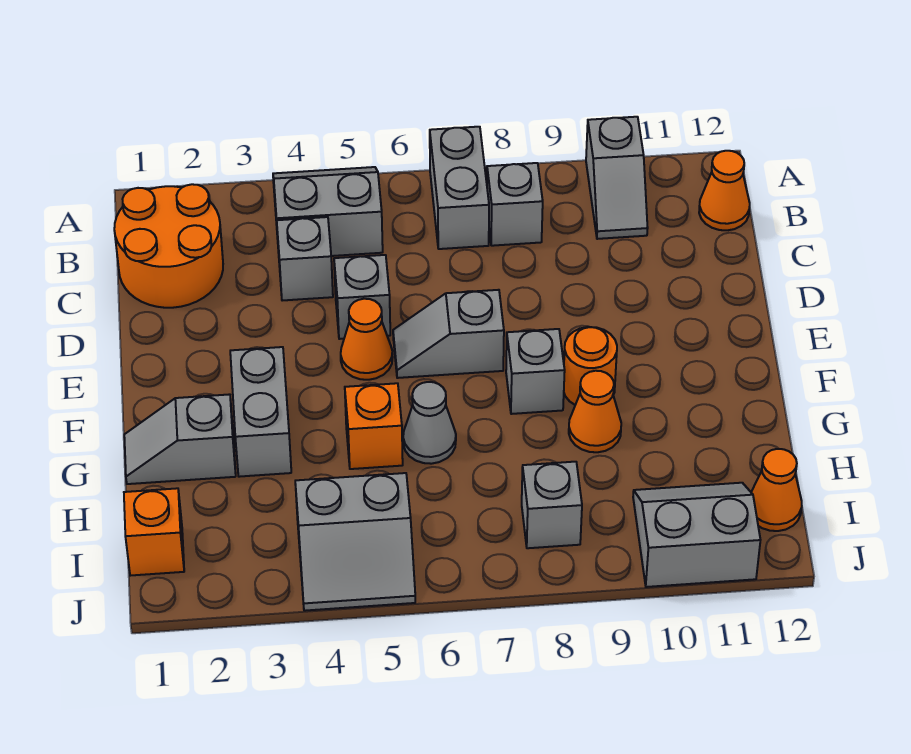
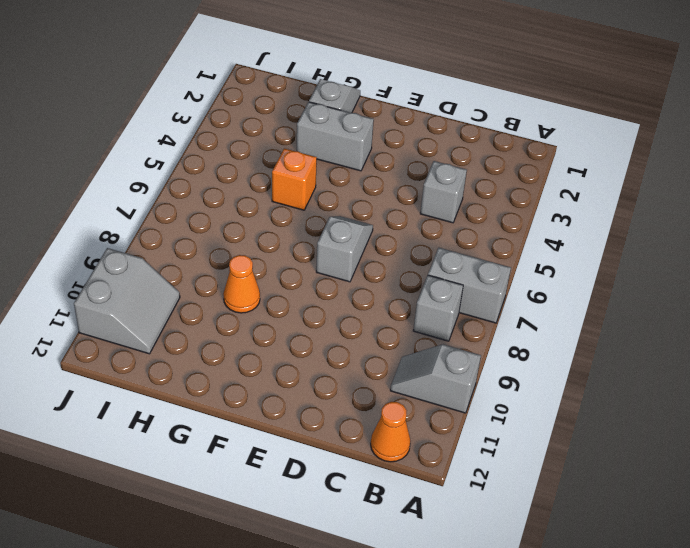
none -> grey 2x2 slope [273,167,383,256]
none -> orange 2x2 round brick [114,184,223,308]
none -> grey 1x1 brick [334,255,390,339]

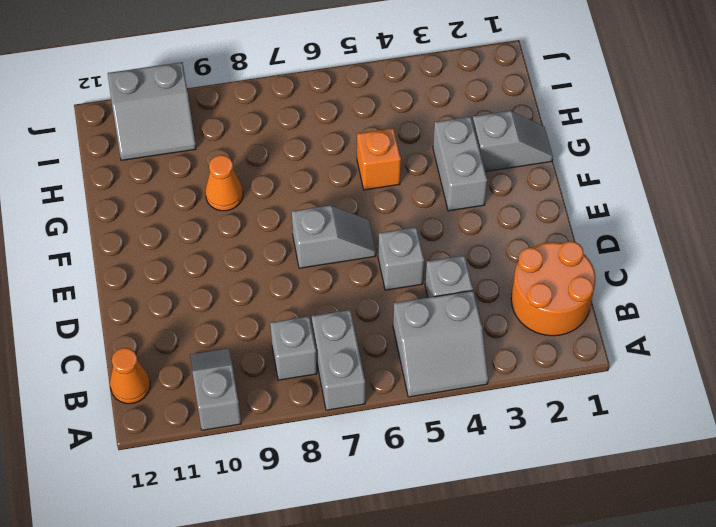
none -> orange 1x1 cone [341,299,393,380]
none -> grey 1x1 brick [506,329,565,414]
none -> orange 1x1 round brick [564,327,617,405]

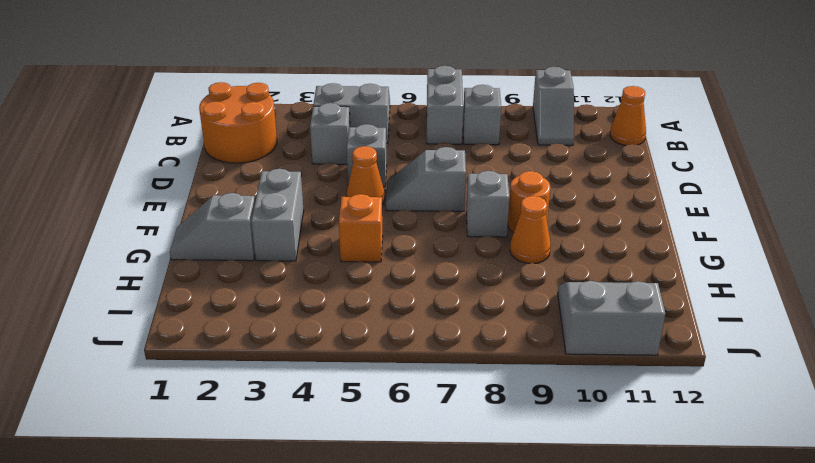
none -> grey 1x1 cone [403,382,456,464]
none -> orange 1x1 brick [124,488,184,576]
none -> grey 2x2 slope [295,473,415,611]

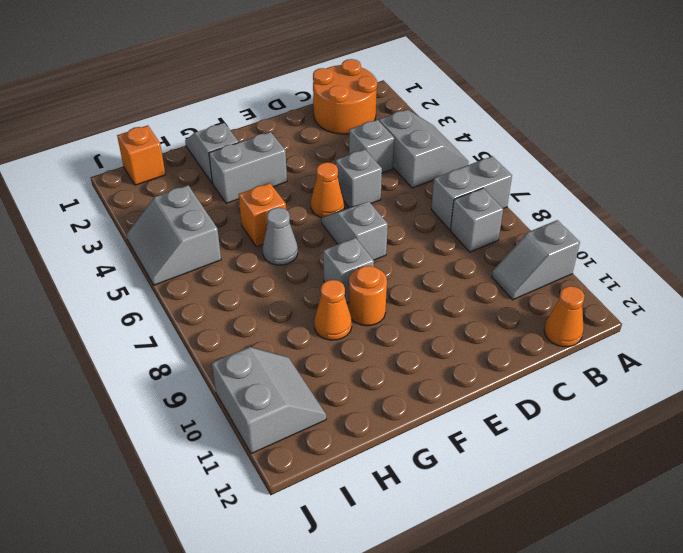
none -> grey 1x1 brick [522,462,582,548]
none -> orange 1x1 cone [751,449,802,531]

